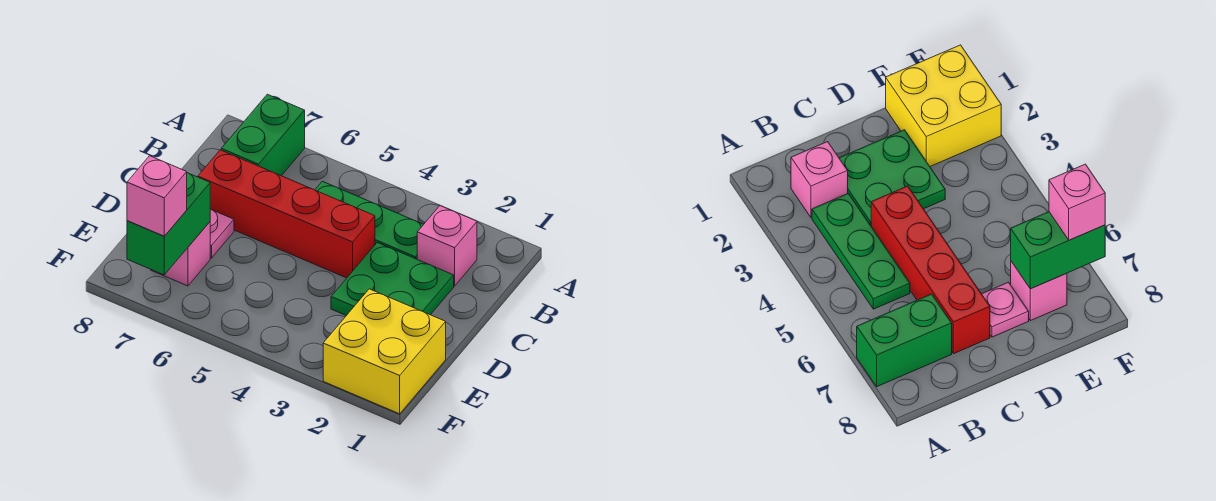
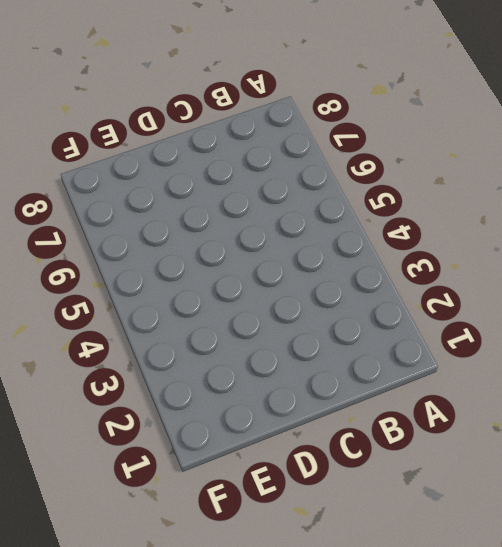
none -> green 1x2 brick [221,94,305,176]
none -> pink 1x1 brick [417,206,477,286]

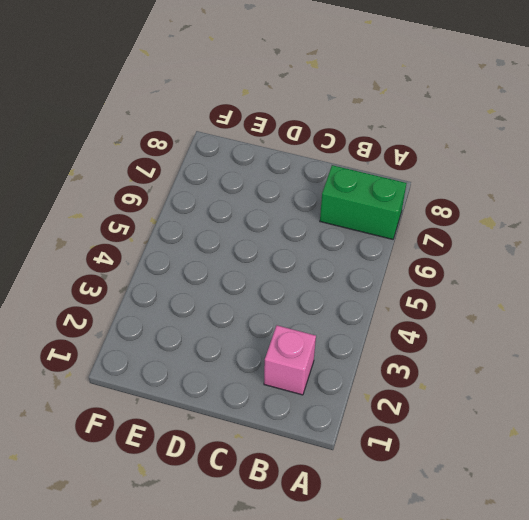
none -> green 1x3 plate [315,181,424,259]
none -> green 2x2 plate [331,243,454,316]

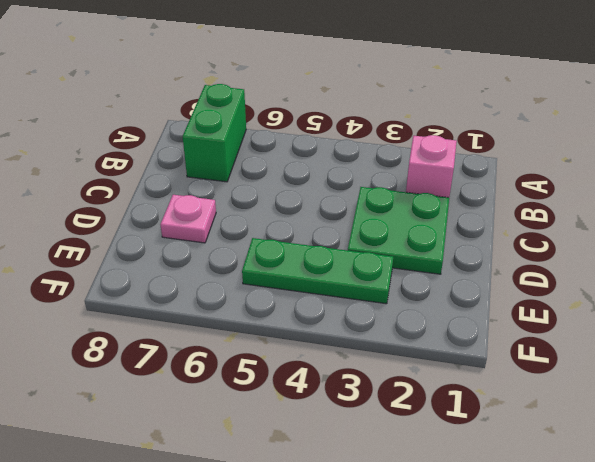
green 1x3 plate [242,238,393,304] -> green 1x3 plate moved to [315,181,424,259]
none -> red 1x4 brick [198,150,375,278]
none -> yellow 2x2 brick [323,289,446,414]

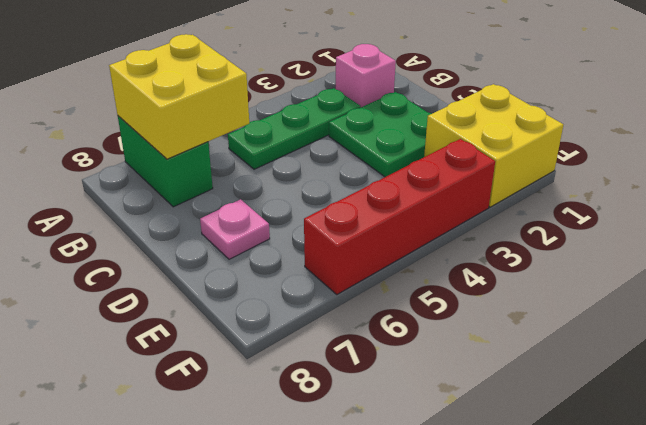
yellow 2x2 brick [109,34,249,159] -> none
red 1x4 brick [304,139,495,294] -> red 1x4 brick moved to [198,150,375,278]
none -> pink 1x1 brick [151,222,210,286]
none -> green 1x2 brick [127,173,210,275]

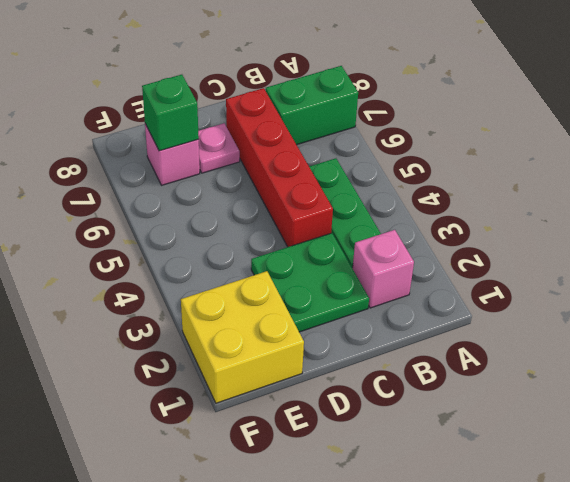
green 1x1 brick [142,75,199,151] -> green 1x2 brick [127,173,210,275]
none -> pink 1x1 brick [127,156,187,236]

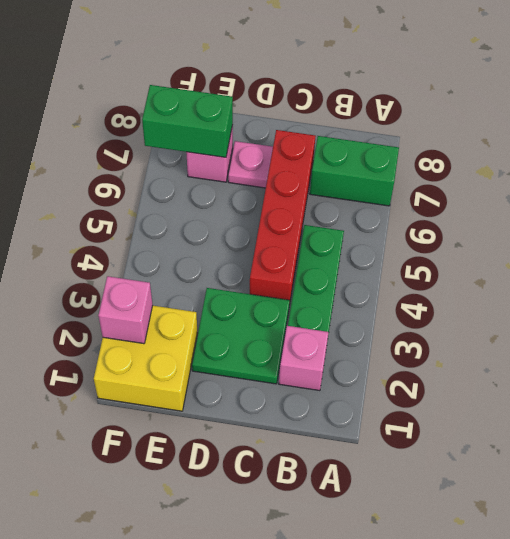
pink 1x1 brick [98,276,153,344] -> pink 1x1 brick moved to [127,156,187,236]

